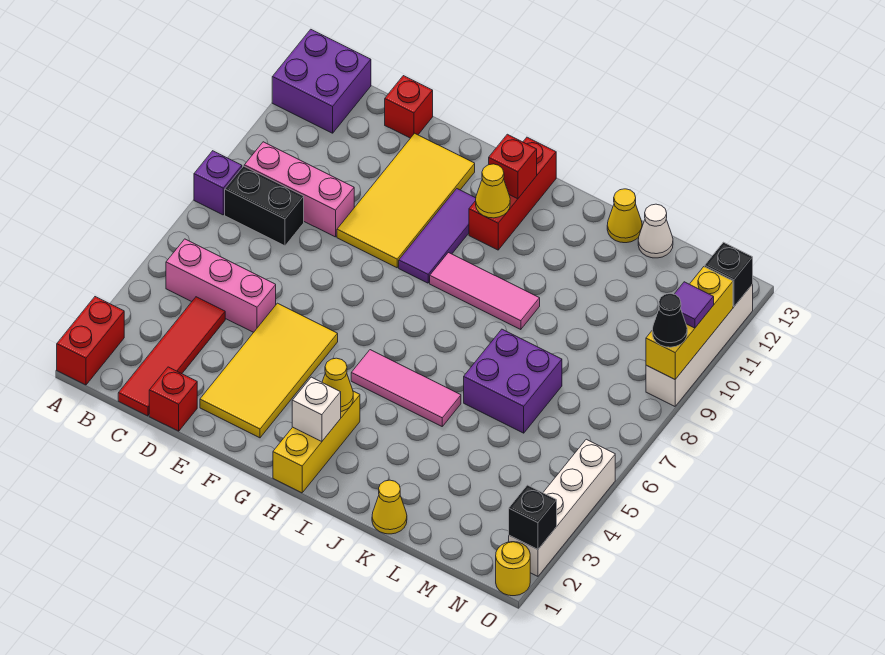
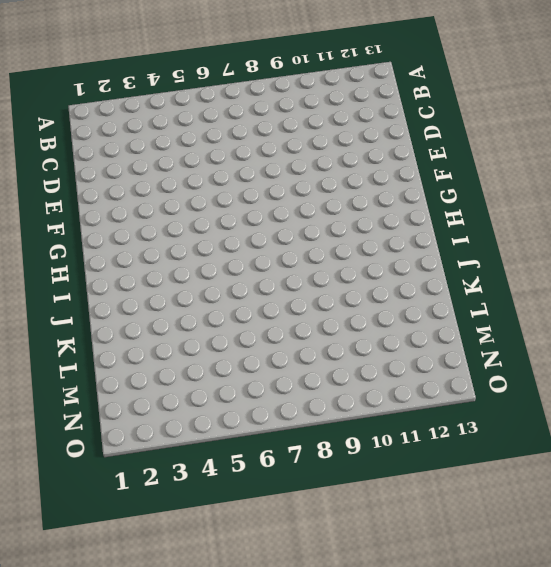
none -> red 1x2 brick [57,297,124,385]
none -> purple 1x1 brick [194,151,242,215]
none -> purple 2x2 brick [272,29,371,133]
none -> pink 1x3 brick [166,239,276,332]

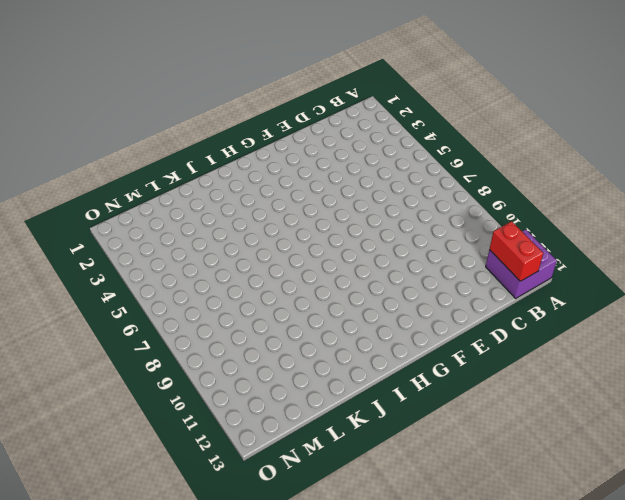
red 1x2 brick [489,221,543,281] -> red 1x2 brick moved to [57,297,124,385]
none -> purple 1x1 brick [194,151,242,215]
none -> pink 1x3 brick [166,239,276,332]
none -> black 1x2 brick [225,166,304,246]
none -> pink 1x3 brick [244,142,354,237]

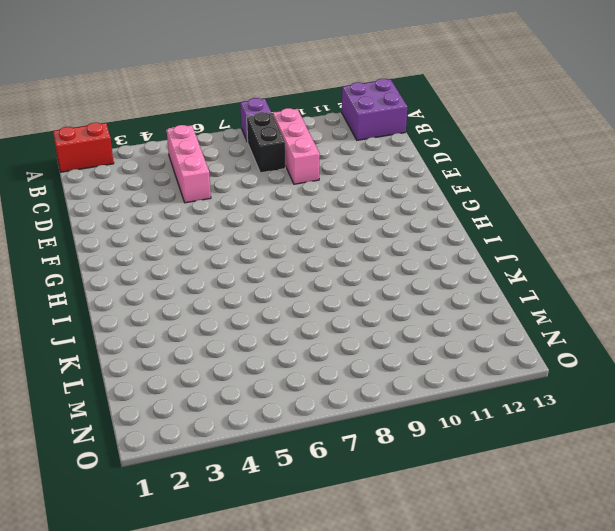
none -> red 1x4 tile [118,297,225,416]
none -> red 1x1 brick [149,367,197,431]
none -> red 1x1 brick [385,76,433,138]
none -> yellow 2x4 tile [200,303,338,438]

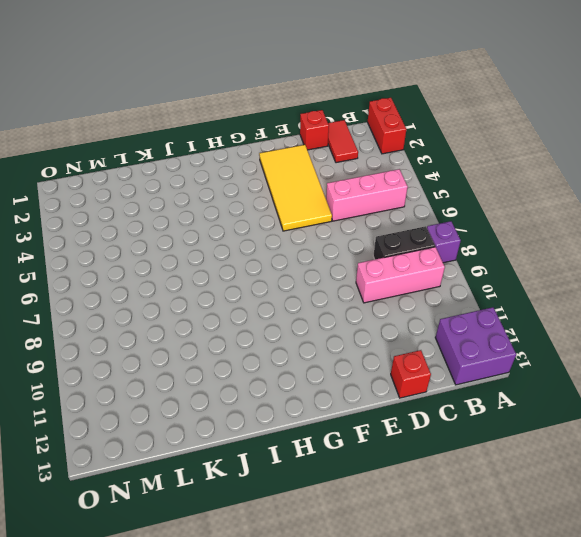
red 1x2 tile [328,120,358,163] -> red 1x4 tile [118,297,225,416]
none -> yellow 2x4 tile [337,133,475,268]
none -> purple 1x3 tile [399,189,476,283]
none -> yellow 1x3 brick [273,391,360,493]
none -> pink 1x3 tile [351,350,461,426]

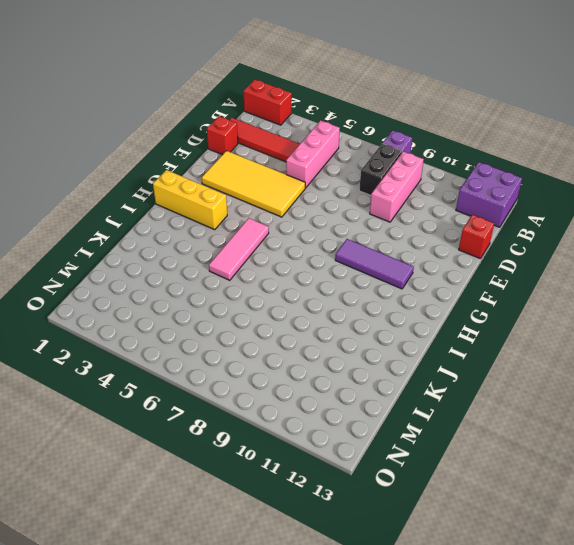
none -> yellow 2x4 tile [337,133,475,268]
none -> pink 1x3 tile [430,253,540,330]
none -> red 1x3 brick [469,137,556,250]
none -> yellow 1x1 cone [372,480,407,534]

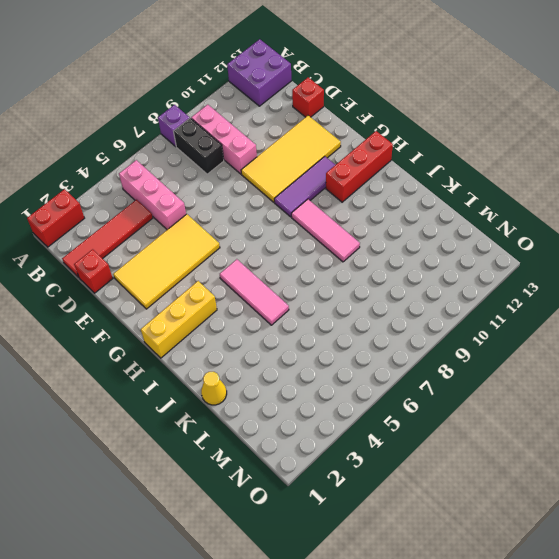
none -> purple 2x2 brick [464,329,562,433]
none -> yellow 1x1 cone [607,189,642,243]
none -> white 1x1 cone [638,204,673,258]
none -> yellow 1x1 round brick [496,542,530,596]

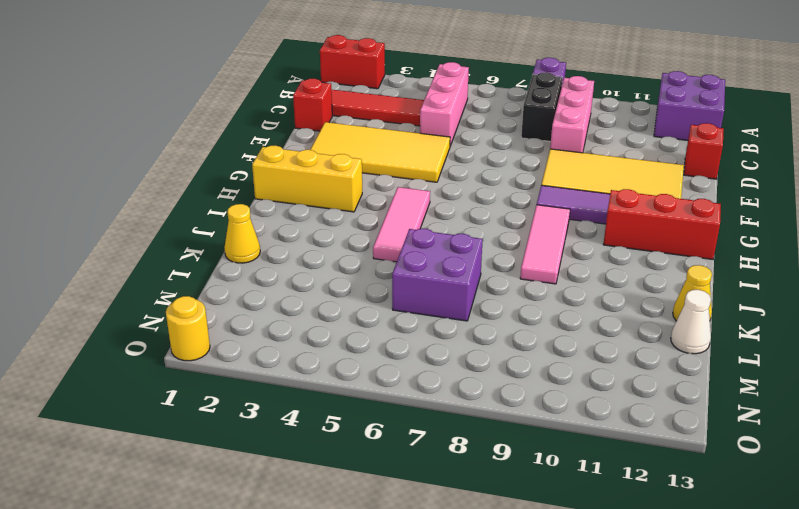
none -> white 1x4 brick [509,439,615,576]
none -> white 1x4 brick [646,284,753,406]
none -> white 1x1 brick [292,377,341,442]
none -> yellow 1x1 cone [322,358,353,411]

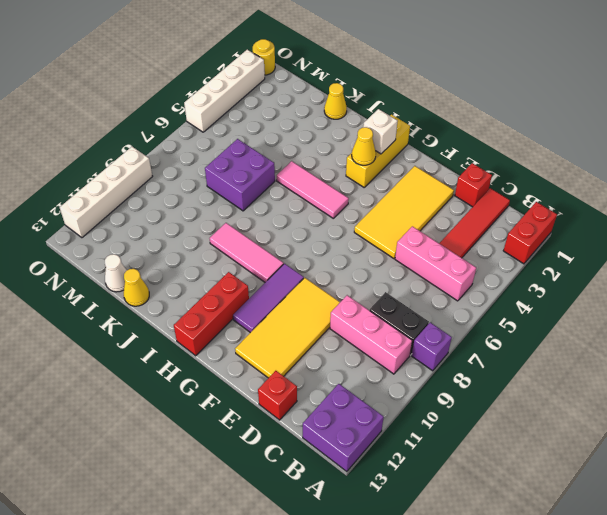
none -> yellow 1x1 cone [476,164,510,218]
none -> red 1x1 brick [489,134,537,199]
none -> black 1x1 brick [509,485,557,550]
none -> yellow 1x3 brick [646,267,733,379]

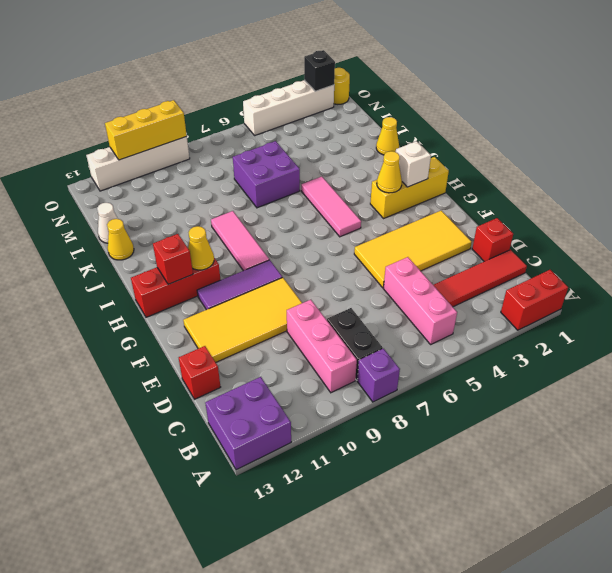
none -> black 1x1 brick [705,242,753,307]
none -> black 1x1 cone [652,293,687,347]
none -> purple 1x1 tile [675,282,714,328]

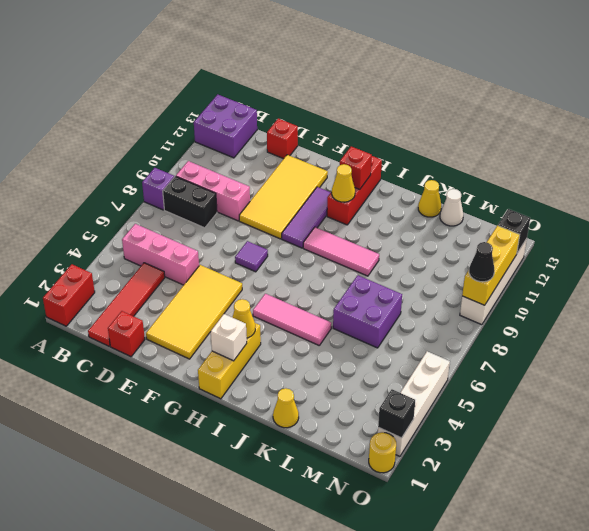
purple 1x1 tile [235,241,268,272] -> purple 1x1 tile moved to [675,282,714,328]

